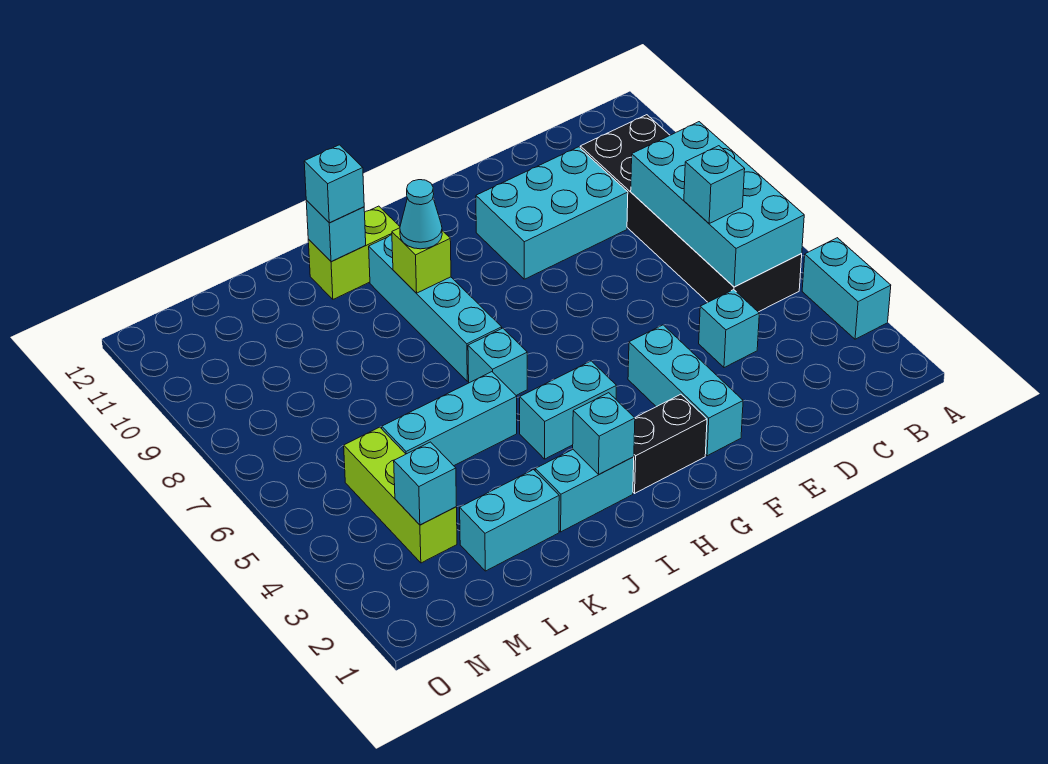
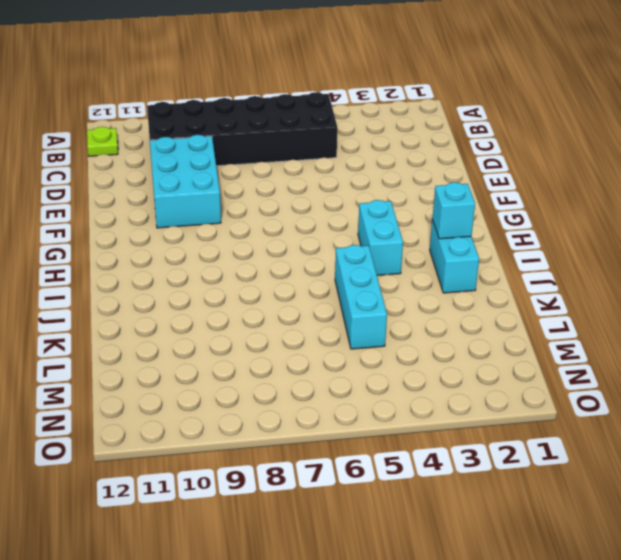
lime 1x1 plate [87,127,118,156] -> none
none -> cyan 1x2 brick [802,238,891,339]
none -> cyan 1x1 brick [699,290,759,368]
none -> cyan 1x3 brick [628,325,743,456]

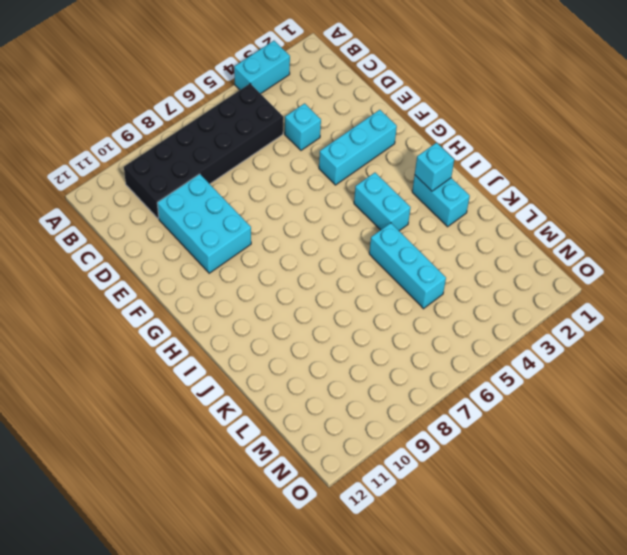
none -> black 1x2 brick [633,394,707,493]
none -> cyan 1x1 brick [468,328,527,395]
none -> cyan 1x4 brick [369,235,502,381]

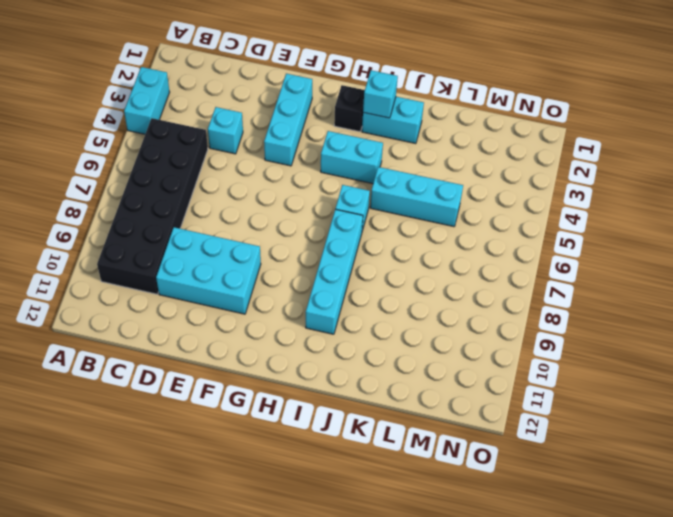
black 1x1 brick [334,85,365,132] -> black 1x2 brick [633,394,707,493]
none -> lime 1x2 brick [308,206,400,299]
none -> cyan 1x2 brick [460,470,559,571]
none -> lime 1x3 brick [344,427,457,563]

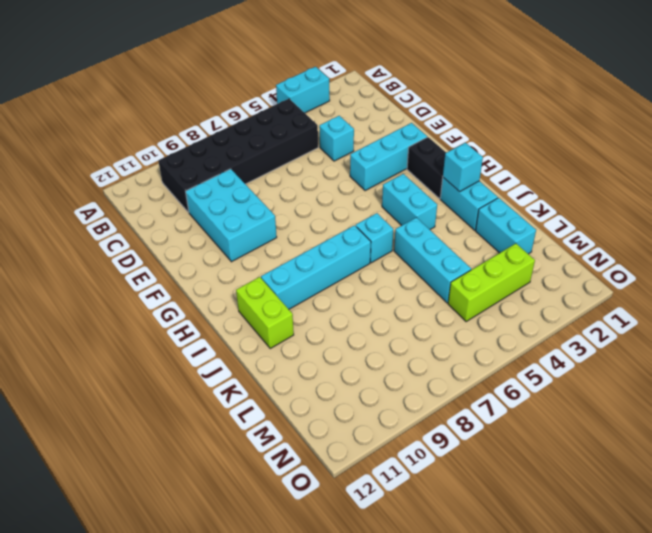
none -> cyan 2x4 brick [631,122,804,287]
none -> lime 1x1 brick [392,228,451,293]
none -> cyan 1x1 brick [306,201,366,262]

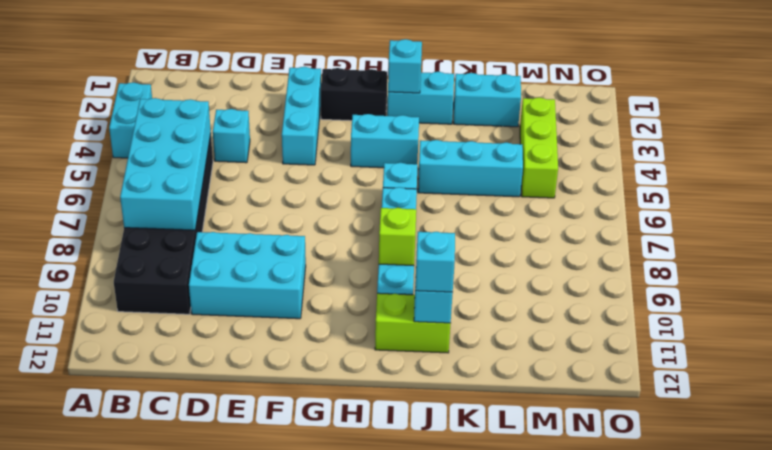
none -> cyan 1x1 brick [394,442,456,525]
none -> cyan 1x1 brick [684,146,745,223]
none -> cyan 1x1 cone [400,180,442,249]

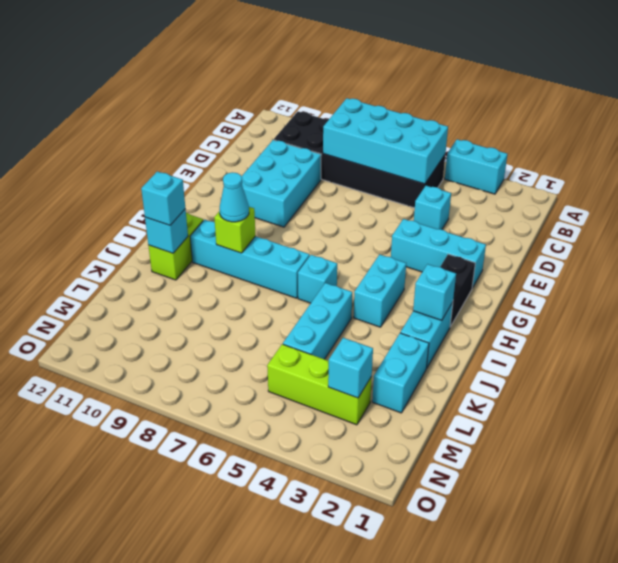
none -> cyan 1x1 brick [684,146,745,223]

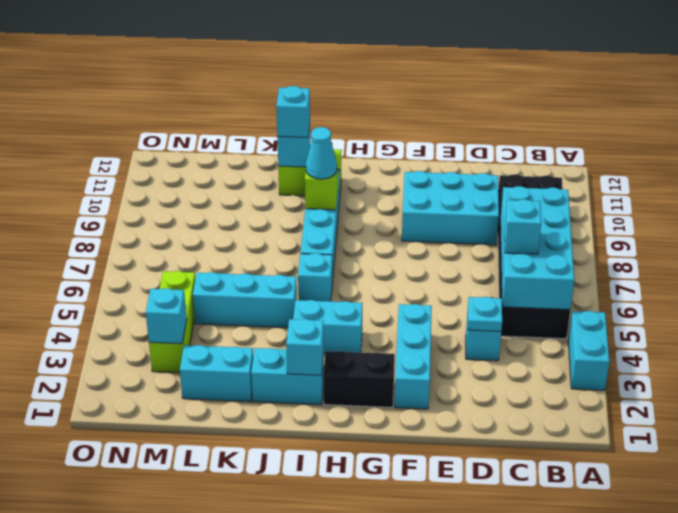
cyan 1x1 plate [468,297,502,331] -> none

